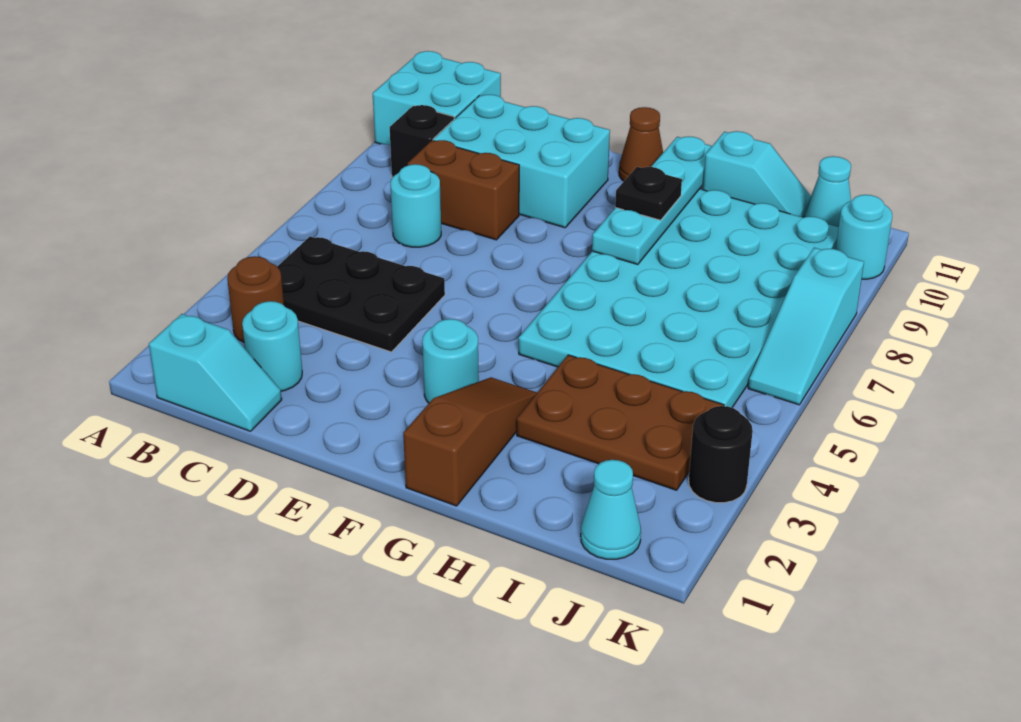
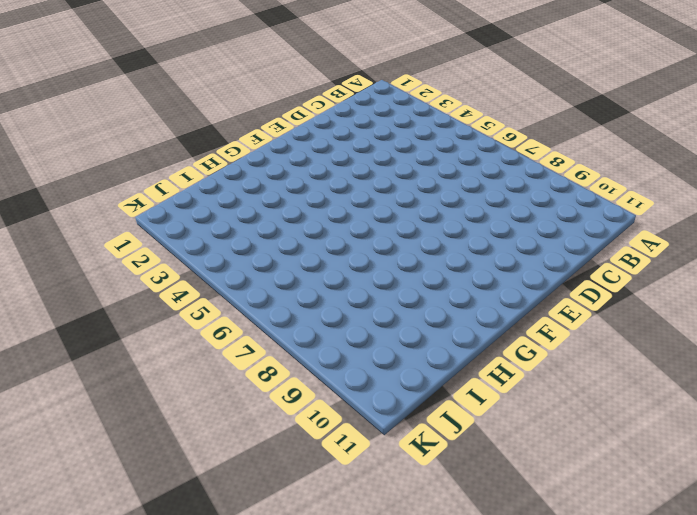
none -> cyan 2x2 brick [373,51,501,145]
none -> cyan 1x2 slope [149,314,282,431]
none -> brown 1x1 round brick [227,256,284,342]

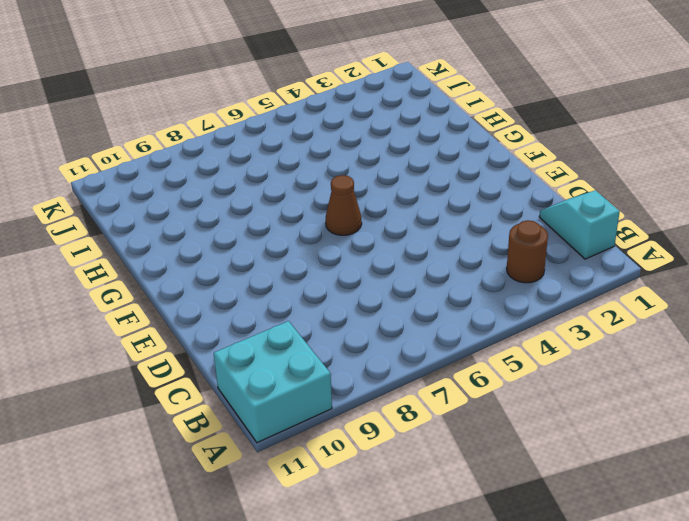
brown 1x1 cone [326,175,362,235] -> brown 1x1 cone moved to [619,107,663,181]
none -> black 2x3 plate [277,237,445,352]
none -> black 1x1 brick [390,105,454,177]
none -> cyan 1x1 round brick [242,301,302,391]

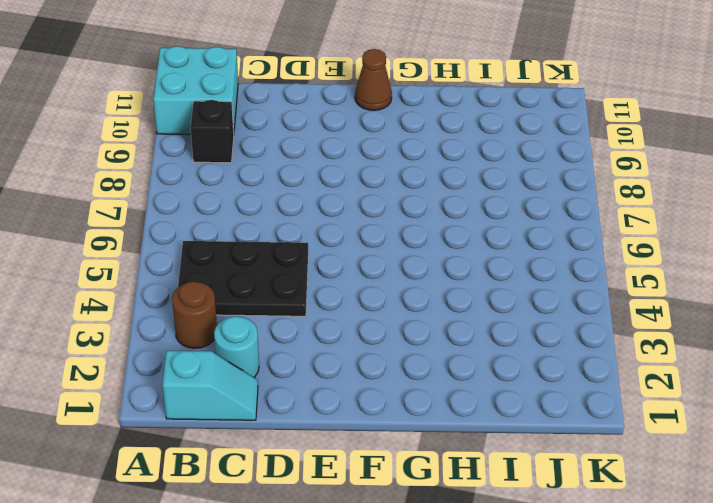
none -> cyan 1x1 round brick [390,164,441,247]
none -> brown 1x2 brick [408,140,519,240]
none -> cyan 2x3 brick [433,95,610,228]

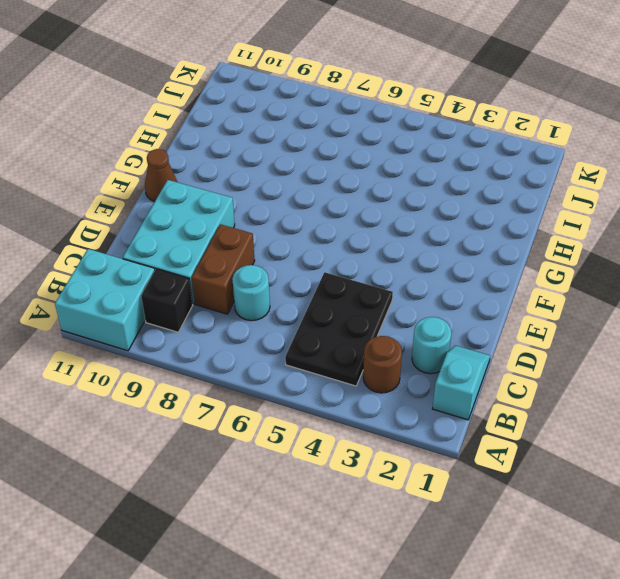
none -> cyan 1x1 round brick [422,319,479,403]
none -> brown 1x3 slope [403,377,537,506]
none -> cyan 4x6 plate [519,189,839,408]

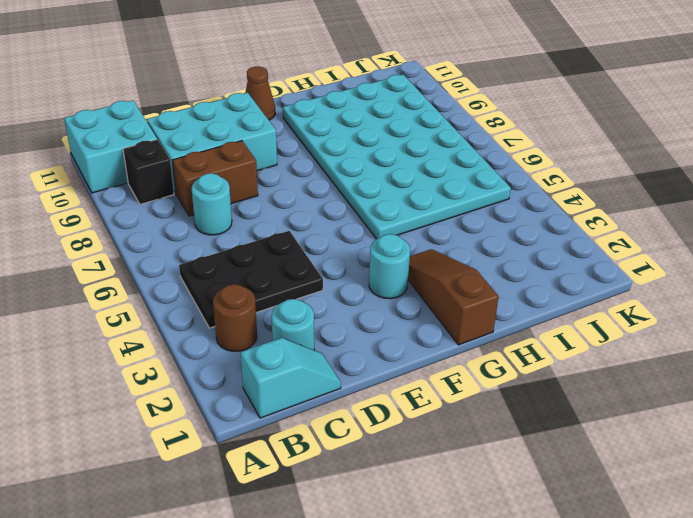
none -> brown 2x3 plate [517,355,724,490]
none -> cyan 1x2 slope [703,131,811,217]
none -> cyan 1x1 cone [581,460,641,559]

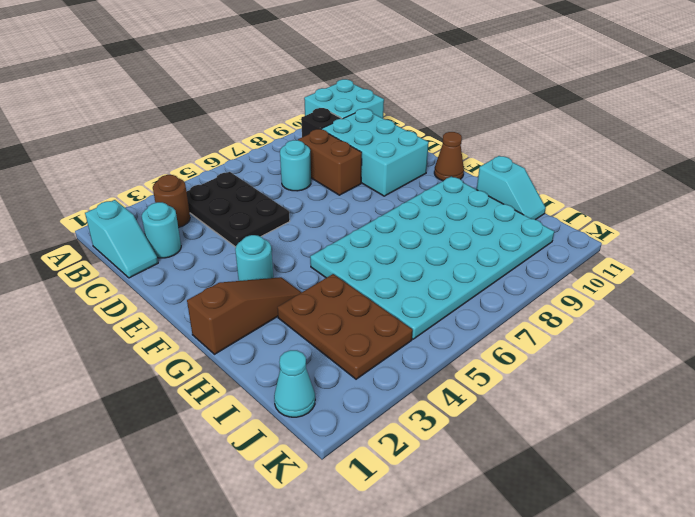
none -> cyan 1x1 cone [804,156,851,227]
none -> black 1x1 round brick [689,406,753,503]
none -> cyan 1x3 slope [748,248,864,405]

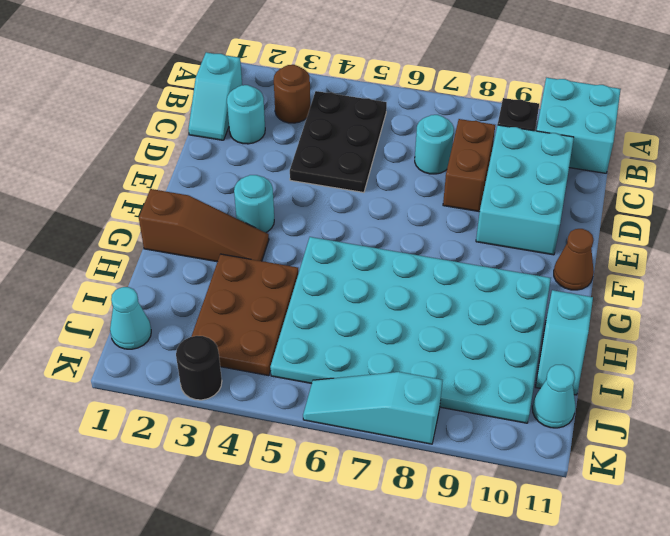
none -> cyan 1x1 round brick [836,195,892,279]
none -> cyan 1x4 plate [592,136,712,265]
none -> black 1x1 plate [615,167,682,220]

